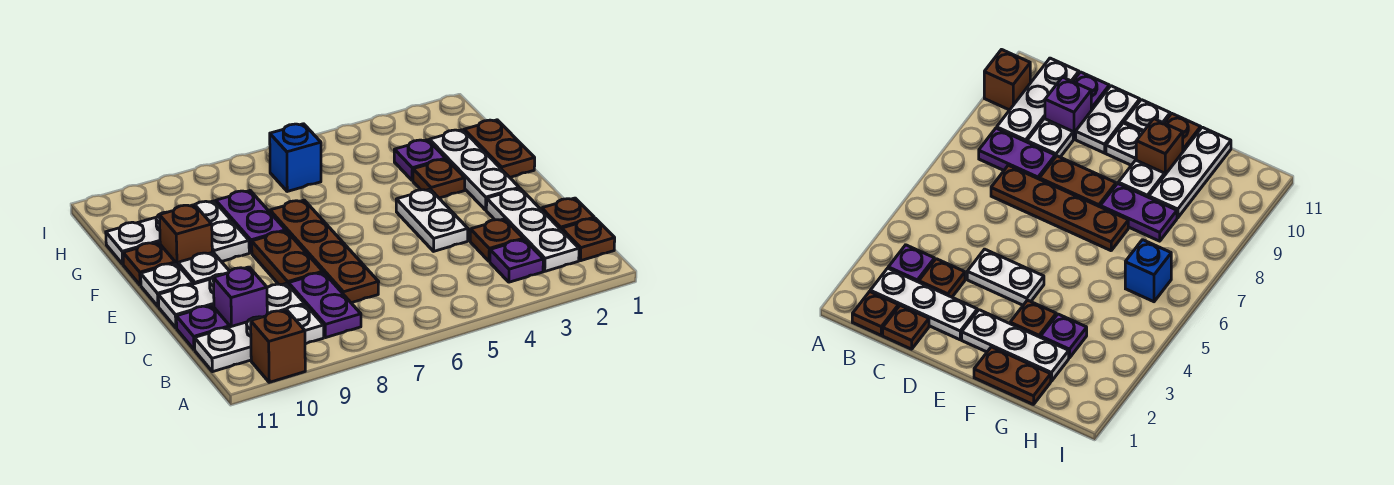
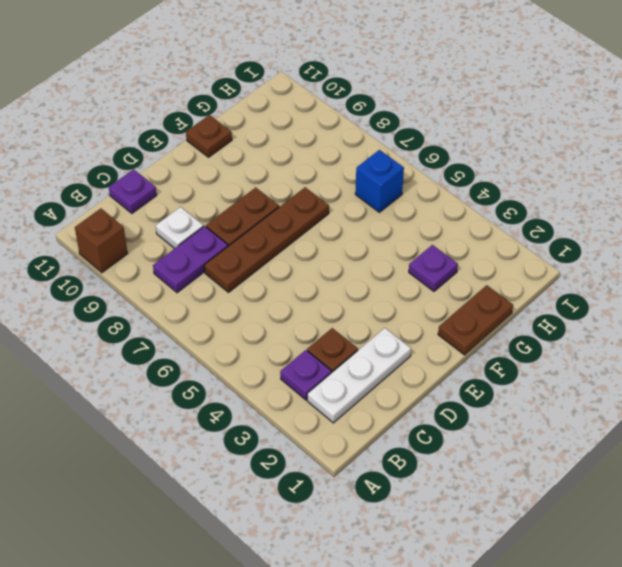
none -> brown 1x1 plate [562,218,615,261]
none -> white 1x3 plate [195,305,324,372]
none -> brown 1x1 plate [542,198,594,230]

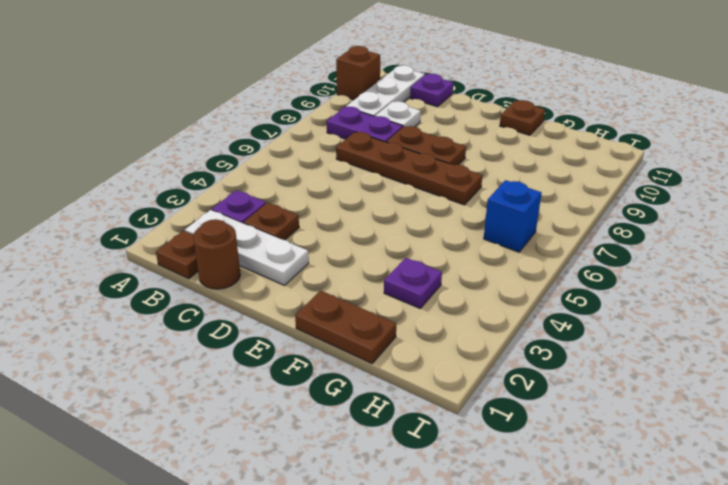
brown 1x1 round brick [193,219,240,289] -> brown 1x1 plate [542,198,594,230]
none -> purple 1x1 brick [213,267,267,327]
none -> white 1x2 plate [396,189,468,251]
none -> white 1x2 plate [158,274,223,328]

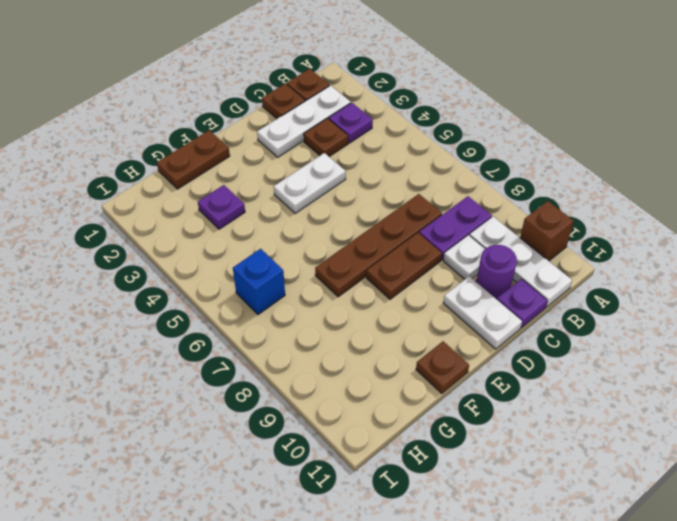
purple 1x1 round brick [476,245,517,299] -> purple 1x1 brick [213,267,267,327]
none -> white 1x3 plate [429,130,519,210]
none -> white 1x1 plate [178,252,229,284]
none -> white 1x1 plate [141,263,193,306]

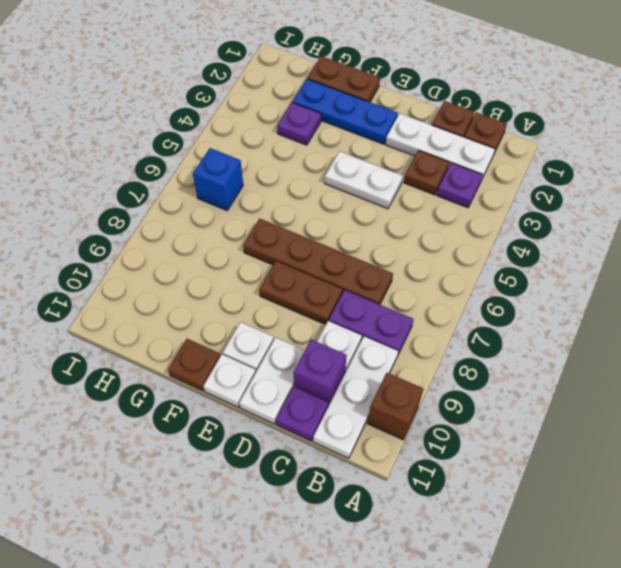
blue 1x3 plate [293,79,398,144] -> white 1x3 plate [429,130,519,210]
none -> brown 1x1 plate [413,159,465,198]
none -> purple 1x2 plate [216,191,286,253]
none -> white 1x1 plate [212,221,249,262]

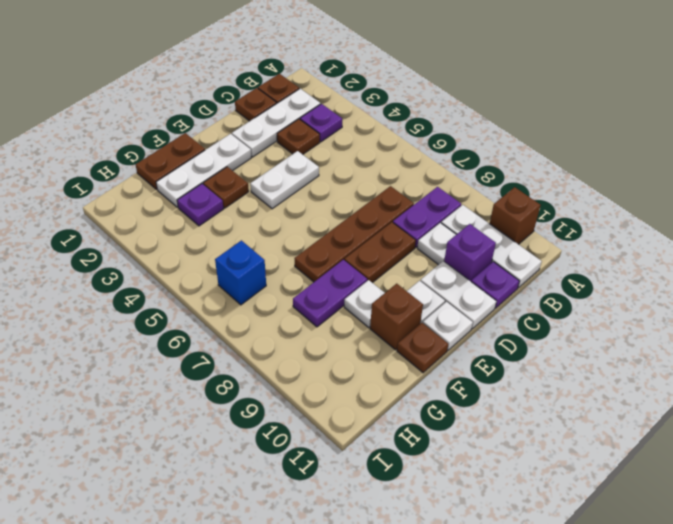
none -> white 1x3 plate [106,201,231,264]

